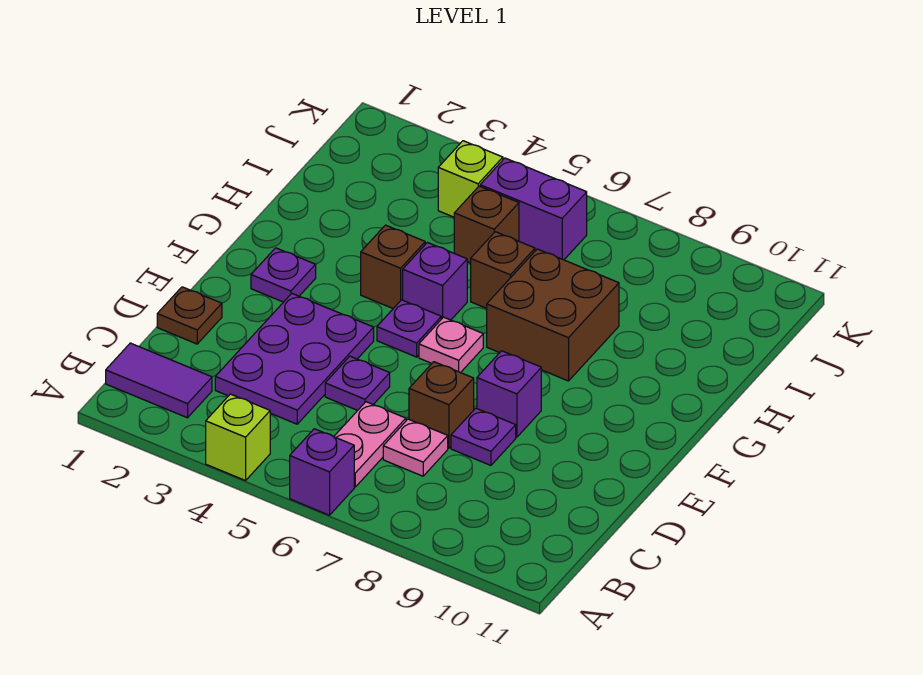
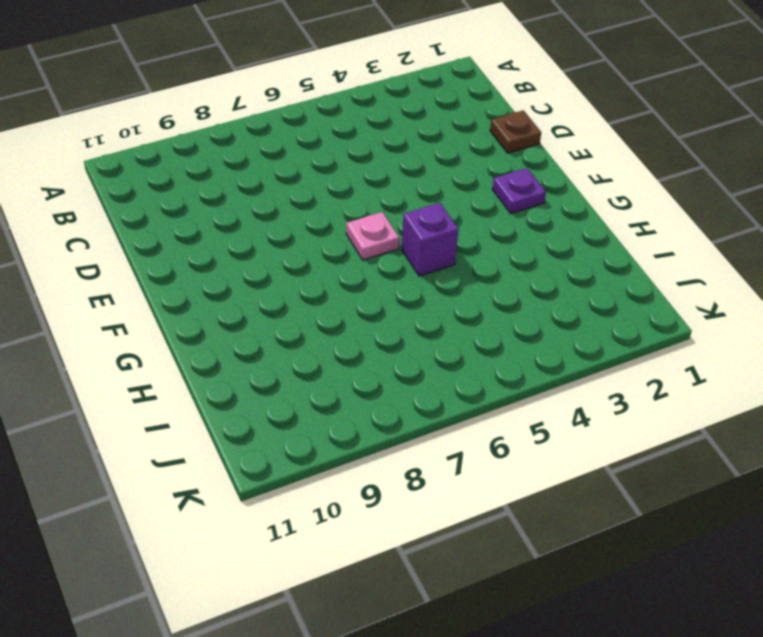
none -> lime 1x1 brick [206,394,270,481]
none -> purple 1x1 brick [290,429,354,515]
none -> purple 1x2 tile [106,343,212,418]

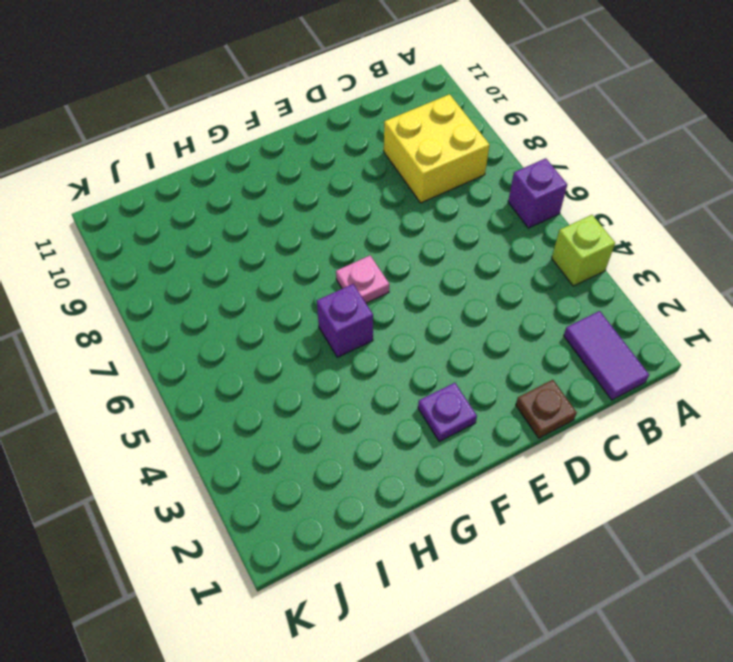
yellow 2x2 brick [384,94,490,203] -> none
none -> pink 1x2 plate [334,402,406,487]
none -> purple 2x3 plate [215,294,374,424]
none -> pink 1x1 plate [383,419,448,476]

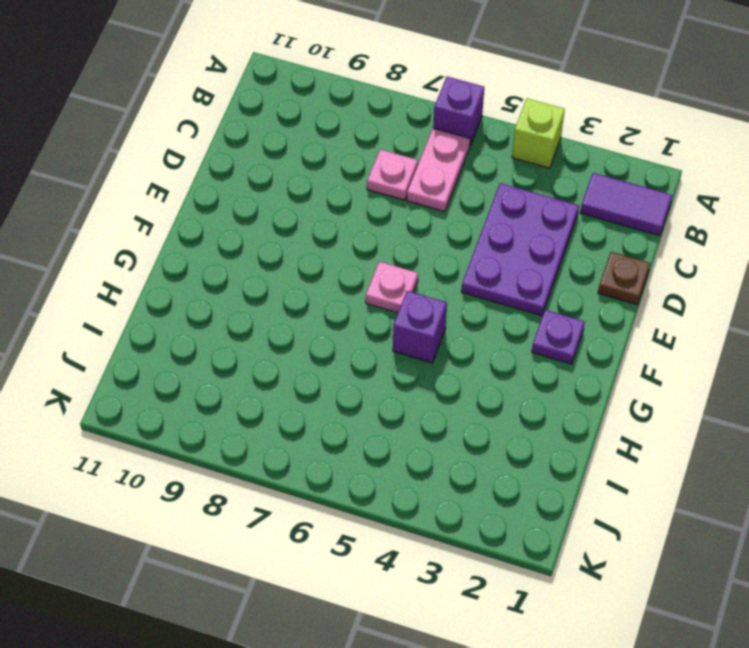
none -> purple 1x1 plate [325,356,390,410]
none -> brown 1x1 brick [409,362,474,448]
none -> purple 1x1 plate [451,408,516,465]

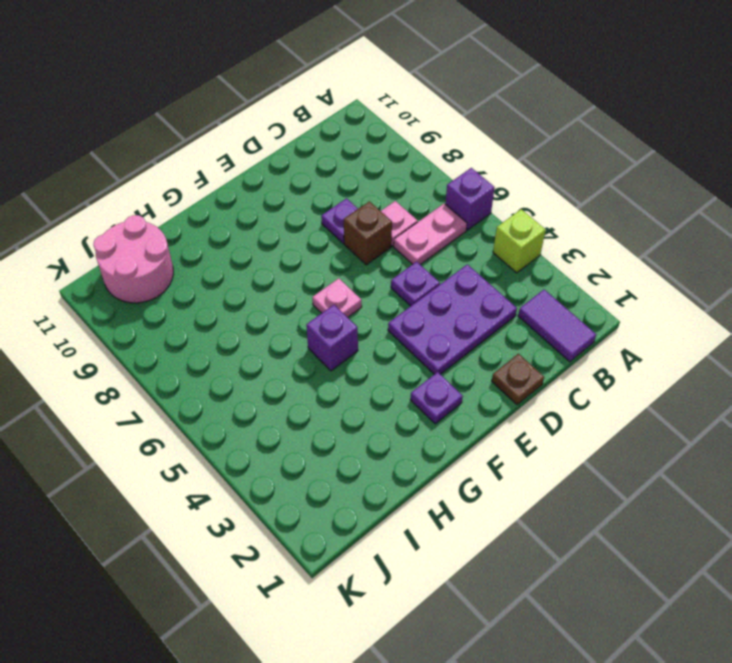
pink 2x2 round brick [93,215,173,303] -> none
none -> purple 1x1 brick [477,351,541,437]
none -> purple 1x1 plate [377,300,441,357]
none -> brown 1x1 brick [361,225,425,308]

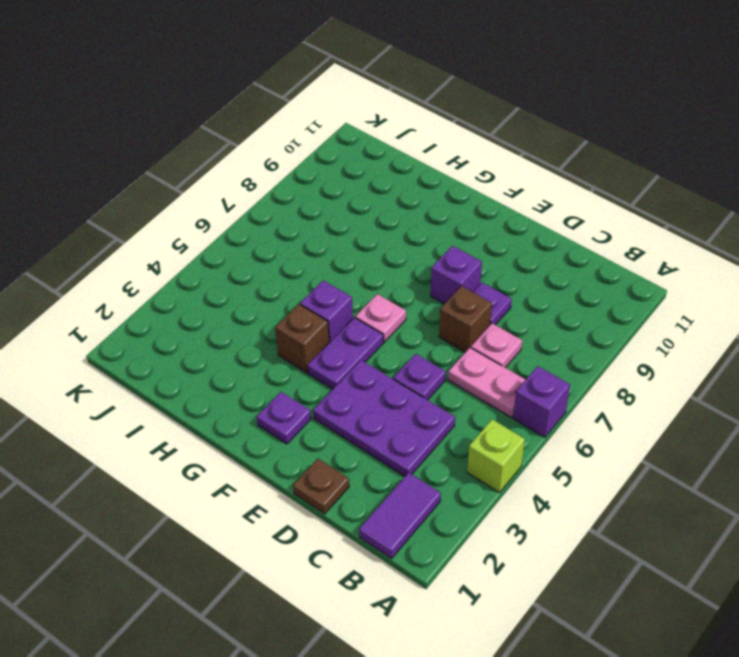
purple 1x2 plate [307,317,383,389] -> purple 1x1 plate [377,300,441,357]
none -> brown 2x2 brick [487,249,619,381]
none -> brown 1x1 brick [471,232,535,308]
none -> brown 1x1 brick [454,186,519,263]

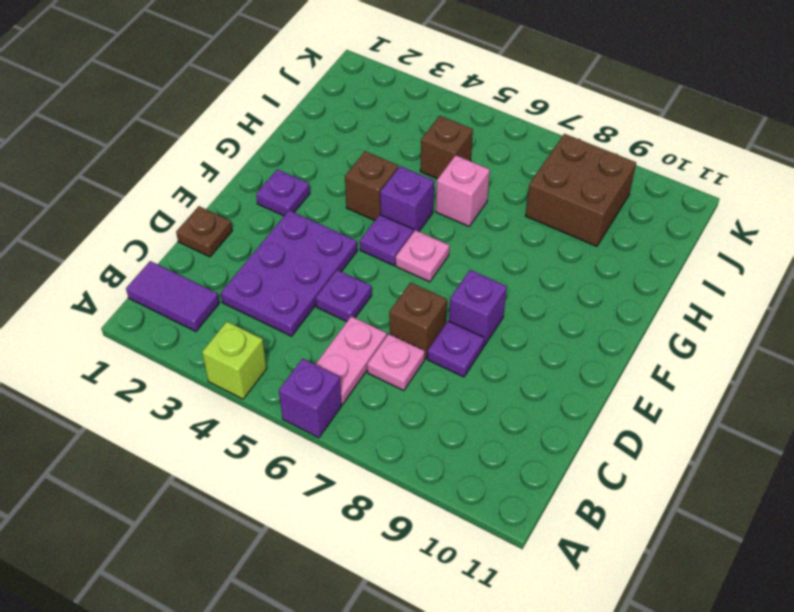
pink 1x1 brick [436,155,490,226] -> brown 1x1 brick [471,232,535,308]
brown 2x2 brick [525,134,636,246] -> brown 2x2 brick moved to [487,249,619,381]
none -> lime 1x1 brick [438,141,503,217]
none -> purple 1x2 brick [480,158,587,260]

